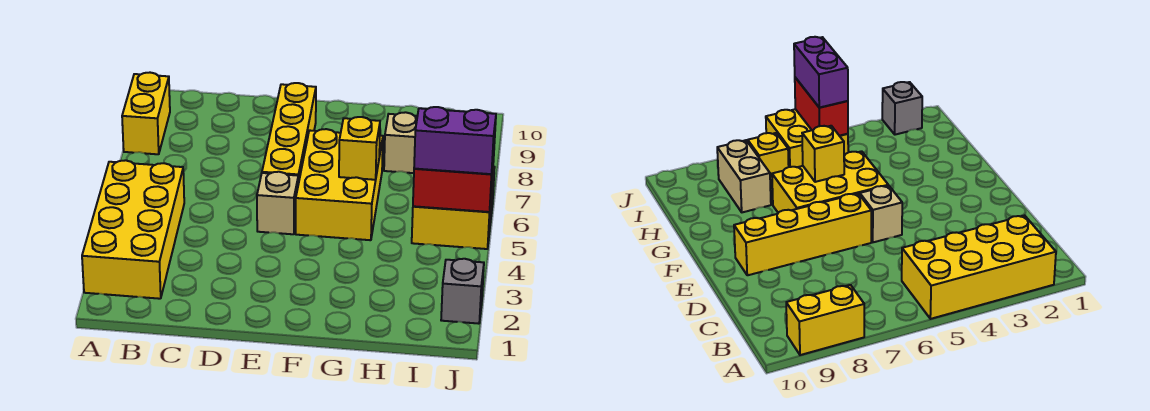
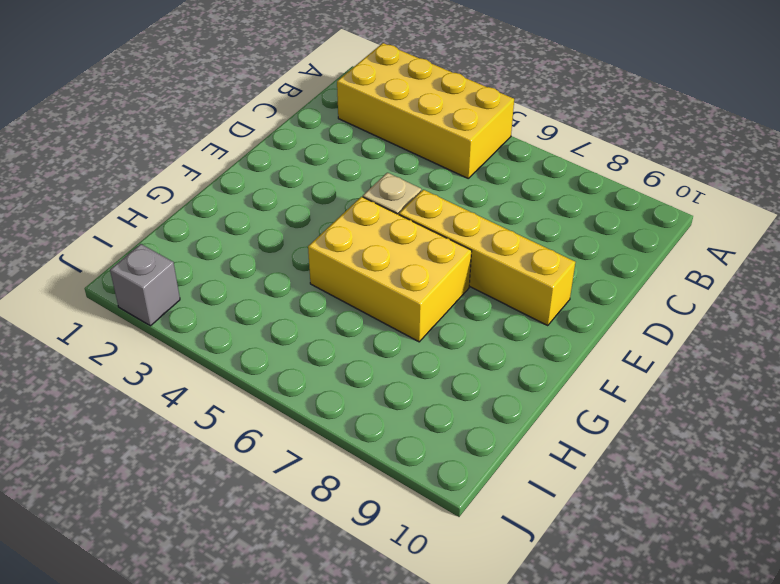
none -> yellow 1x2 brick [122,73,170,154]
none -> tan 1x2 brick [384,112,417,173]
none -> yellow 2x2 brick [412,167,495,249]

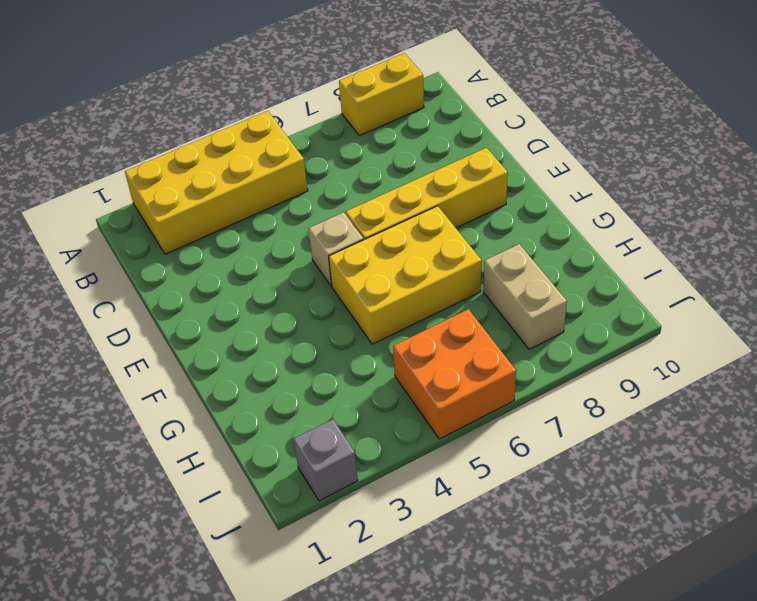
orange 2x2 brick [393,309,516,439] -> yellow 2x2 brick [412,167,495,249]
none -> yellow 1x1 brick [748,133,789,185]
none -> yellow 1x1 brick [339,117,380,180]
none -> red 1x2 brick [413,157,494,212]

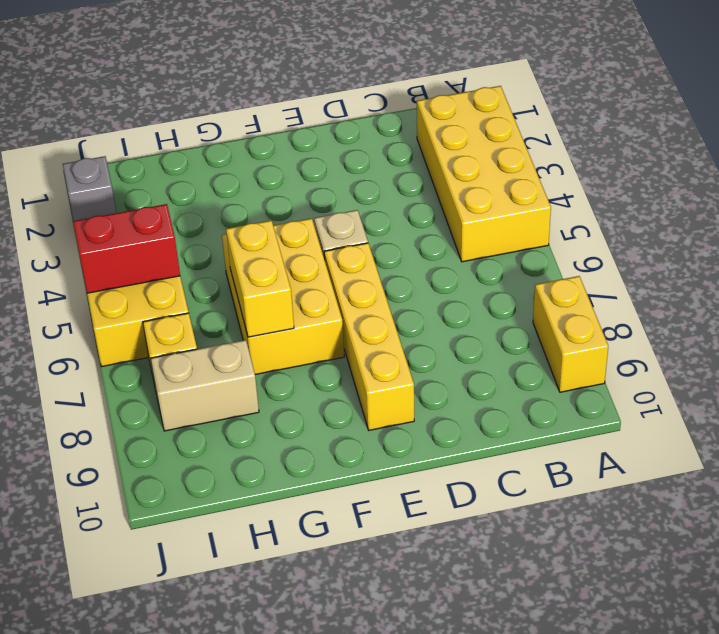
yellow 1x2 brick [226,221,294,337] -> yellow 1x1 brick [339,117,380,180]
none -> purple 1x2 brick [414,107,496,174]

